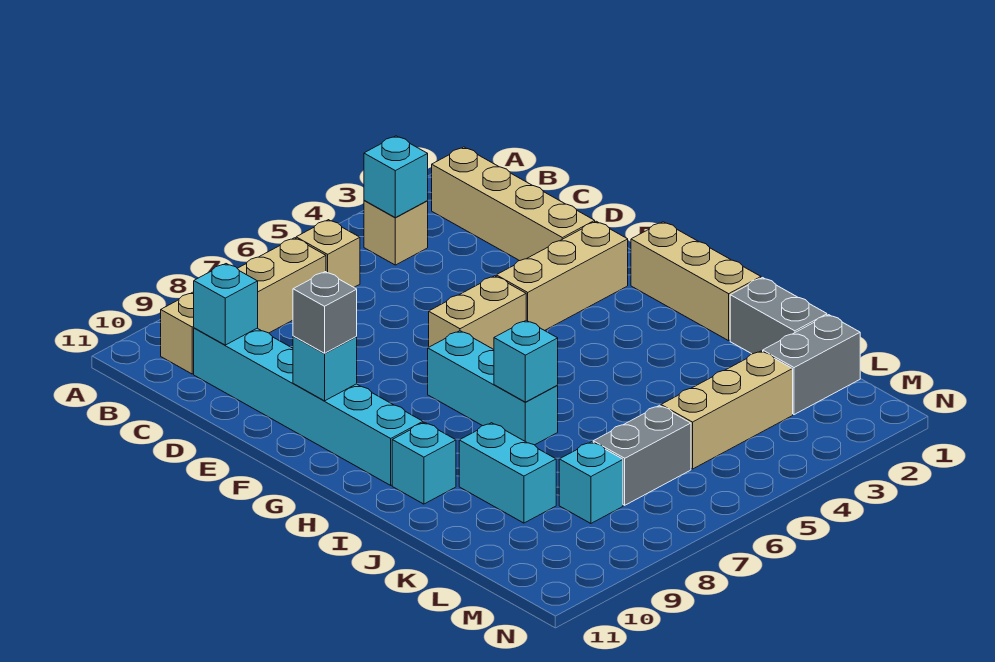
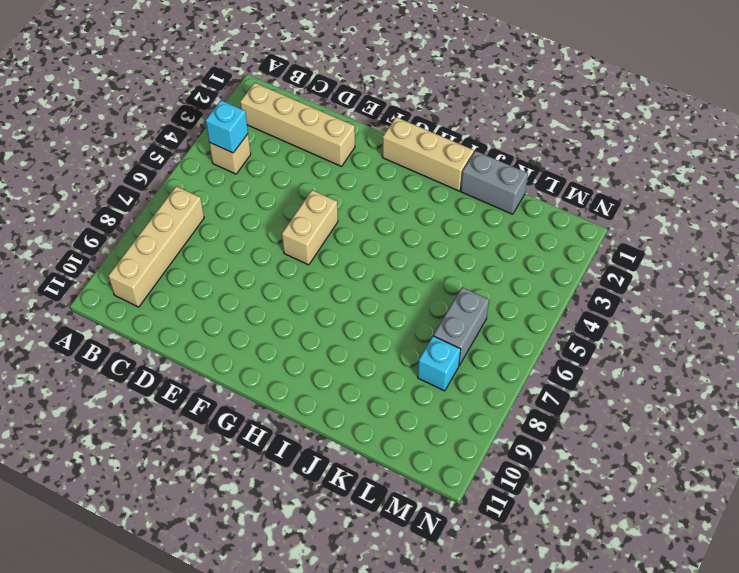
none -> tan 1x1 brick [296,220,360,287]
none -> cyan 1x6 brick [194,328,423,485]
none -> tan 1x3 brick [496,221,628,331]

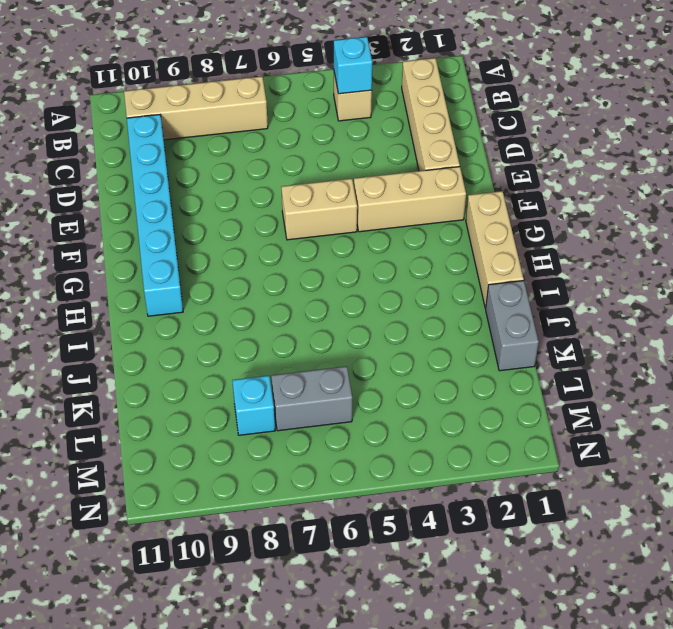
none -> tan 1x1 brick [296,220,360,287]
none -> cyan 1x3 brick [428,331,558,445]
none -> cyan 1x1 brick [392,422,456,504]

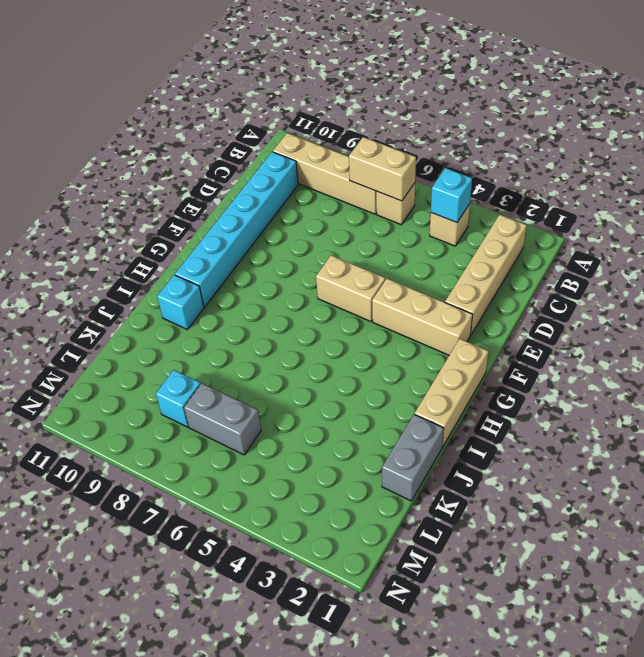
tan 1x2 brick [349,137,416,201] -> none
none -> cyan 1x3 brick [428,331,558,445]
none -> cyan 1x2 brick [459,423,556,523]
none -> grey 1x2 brick [763,315,860,415]

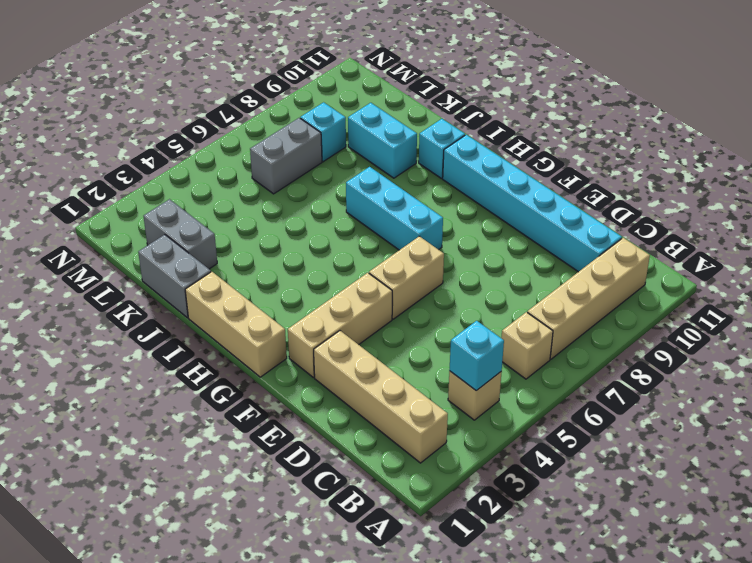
grey 1x2 brick [144,199,217,269] -> grey 1x2 brick turned to [763,315,860,415]
none -> tan 1x3 brick [661,351,793,469]
none -> cyan 1x1 brick [194,264,258,345]
none -> cyan 1x1 brick [293,336,357,401]

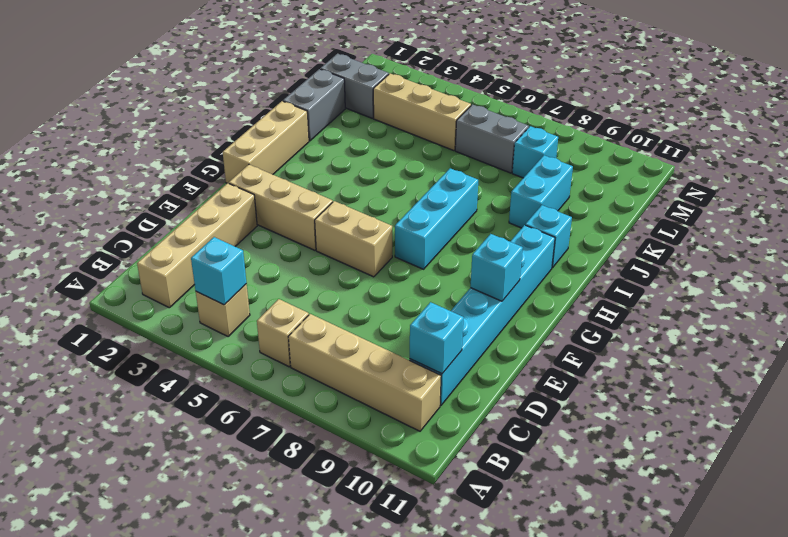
none -> cyan 1x1 brick [494,320,558,402]
none -> grey 1x1 brick [293,272,357,353]

